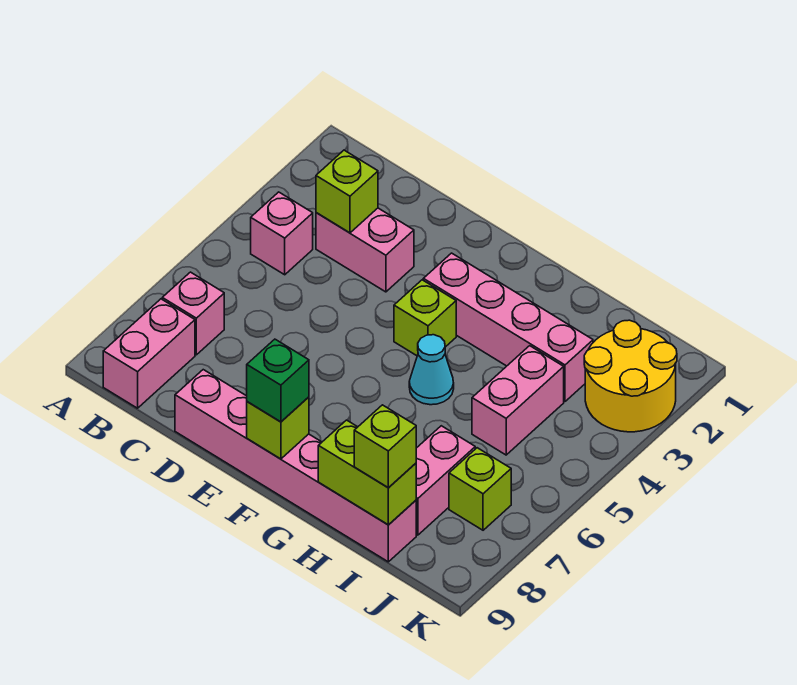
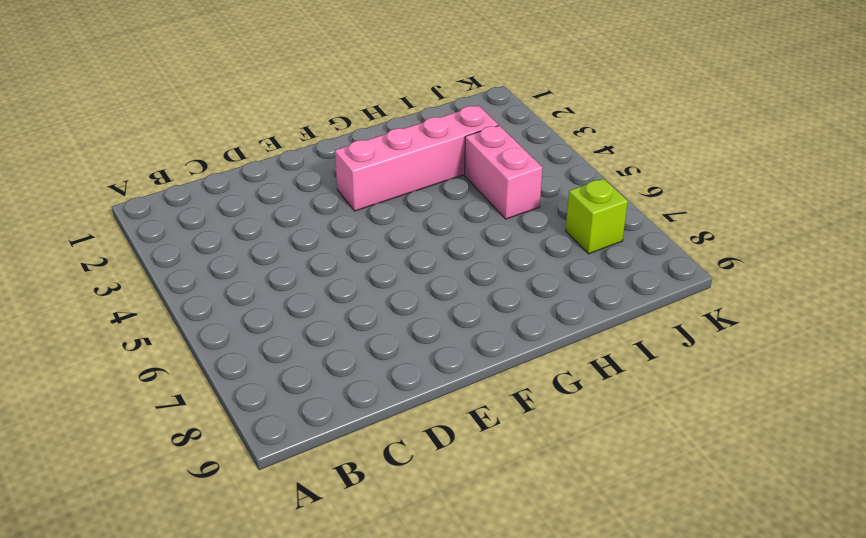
none -> pink 1x1 brick [251,192,313,275]
none -> pink 1x1 brick [162,272,224,355]
none -> pink 1x2 brick [103,299,195,408]

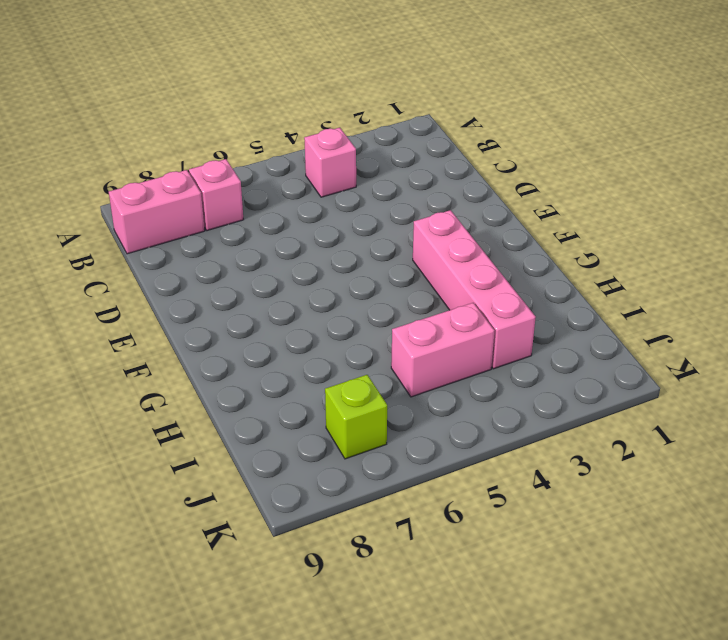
none -> pink 1x2 brick [316,208,414,292]
none -> pink 1x6 brick [175,370,416,562]
none -> lime 1x1 brick [394,280,456,356]

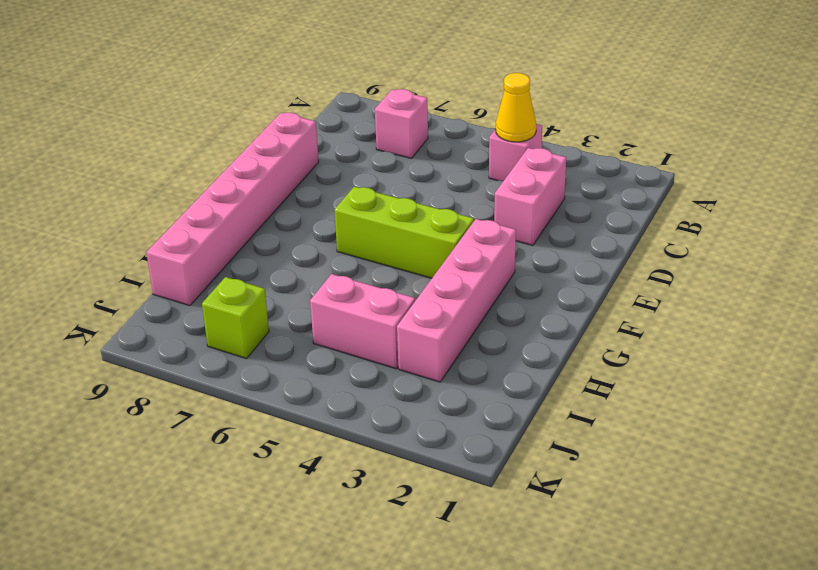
yellow 1x1 cone [496,73,536,142] -> none
lime 1x3 brick [335,187,474,278] -> lime 1x1 brick [394,280,456,356]
none -> pink 1x2 brick [103,299,195,408]
none -> cyan 1x1 cone [409,335,454,405]
none -> pink 1x2 brick [416,426,475,535]

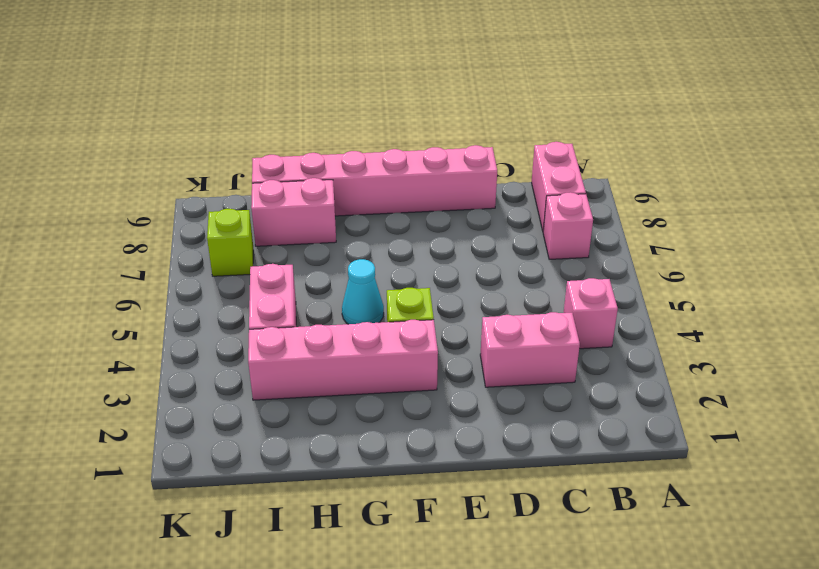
pink 1x2 brick [251,178,336,246] -> pink 1x2 brick turned to [416,426,475,535]
none -> yellow 2x2 round brick [584,320,677,432]
none -> lime 1x1 brick [316,150,378,233]
none -> lime 1x1 brick [247,397,309,459]

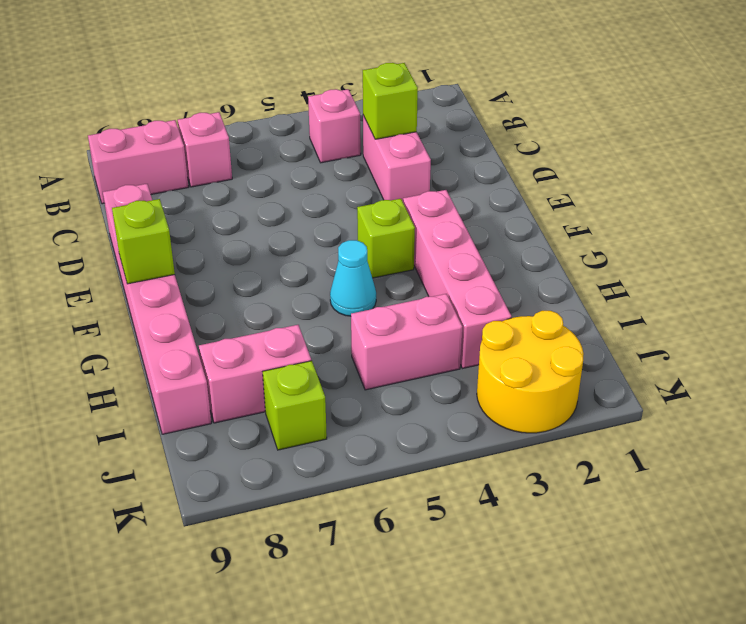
none -> lime 1x2 brick [318,420,416,525]
none -> green 1x1 brick [247,339,309,422]
none -> lime 1x1 brick [354,405,416,488]

